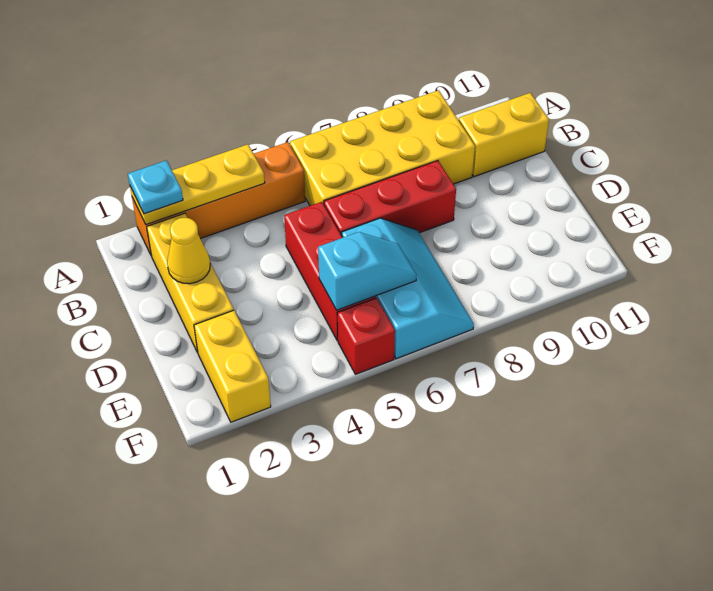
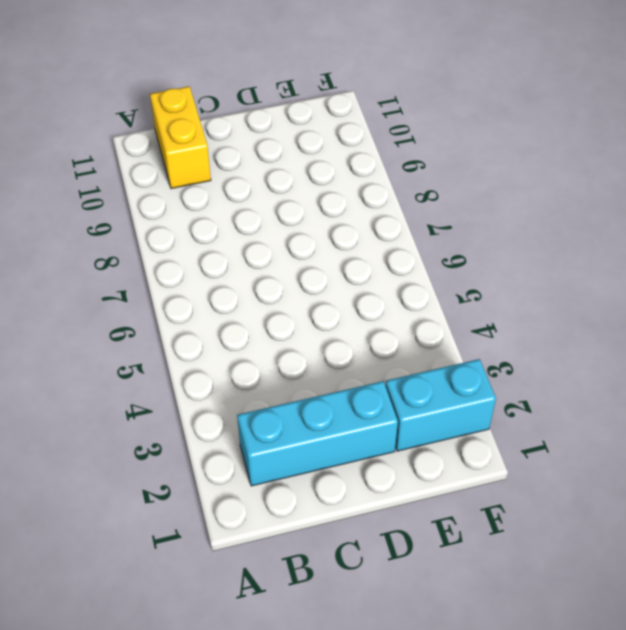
cyan 1x3 brick [237,381,398,486] -> yellow 1x3 brick [147,213,234,353]
cyan 1x2 brick [385,359,496,451] -> yellow 1x2 brick [194,310,271,422]
none -> orange 1x4 brick [132,142,305,256]
none -> yellow 2x4 brick [290,90,475,206]
none -> red 1x3 brick [284,202,376,341]

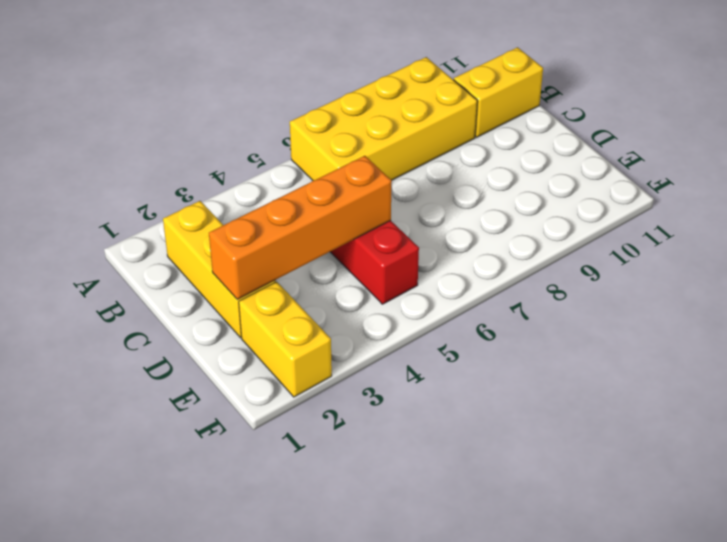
orange 1x4 brick [209,156,392,300] -> orange 1x4 brick moved to [132,142,305,256]
none -> red 1x3 brick [324,161,456,236]
none -> cyan 2x3 slope [342,218,474,359]
none -> red 1x1 brick [337,298,395,374]

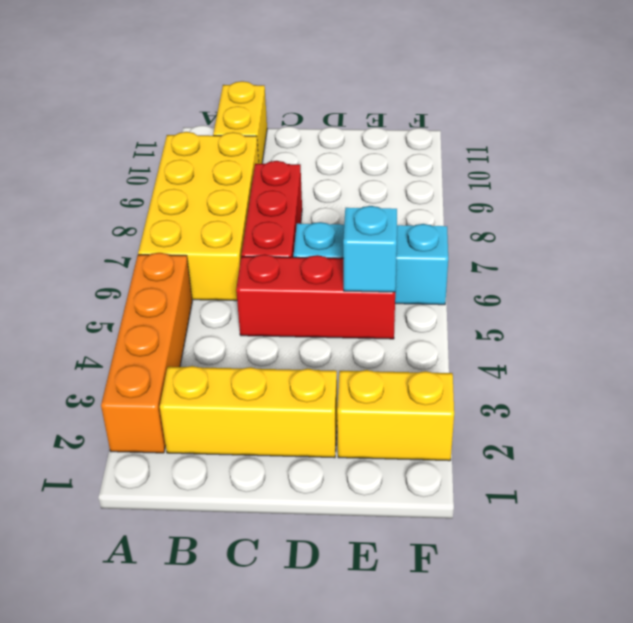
none -> red 1x1 brick [337,298,395,374]
none -> yellow 1x3 plate [130,144,265,224]
none -> yellow 1x1 cone [167,218,210,284]

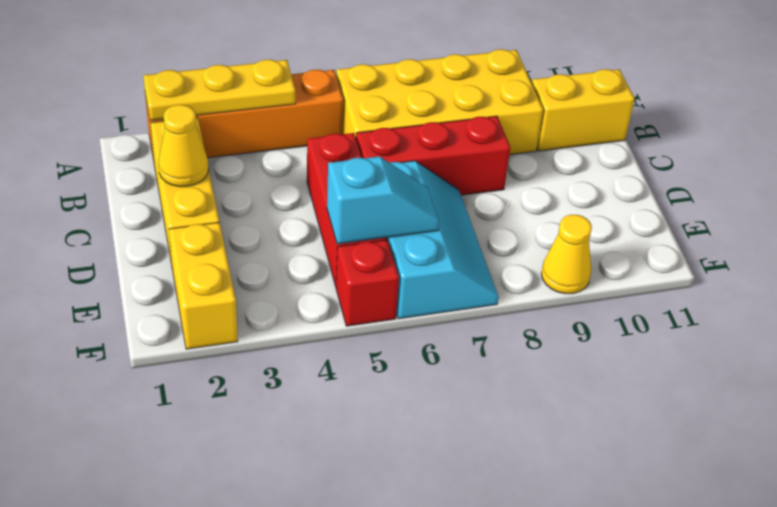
yellow 1x1 cone [541,215,592,294] -> none
none -> cyan 1x1 plate [128,160,183,214]

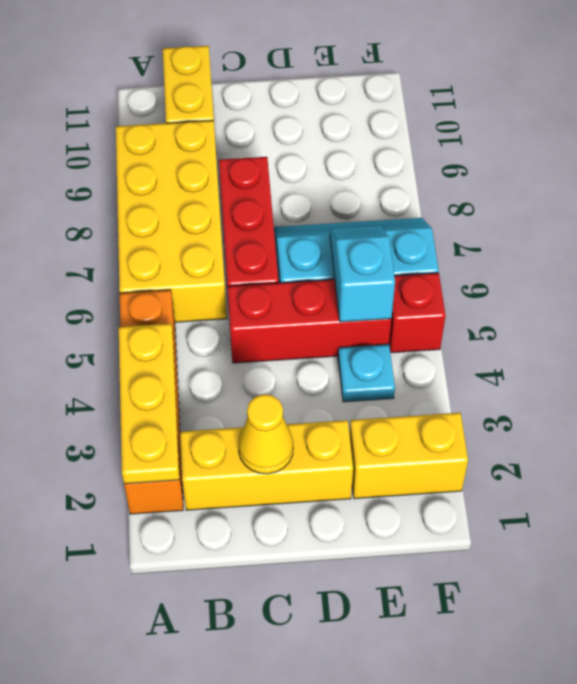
cyan 1x1 plate [338,344,395,402] -> cyan 1x1 plate moved to [128,160,183,214]

